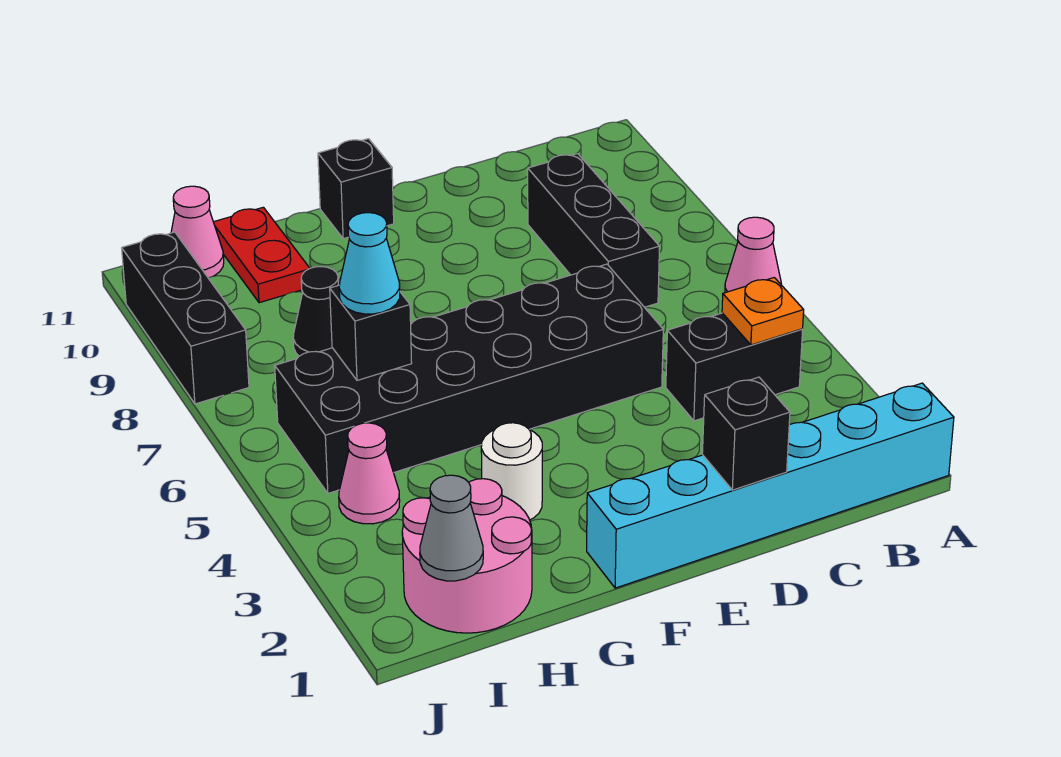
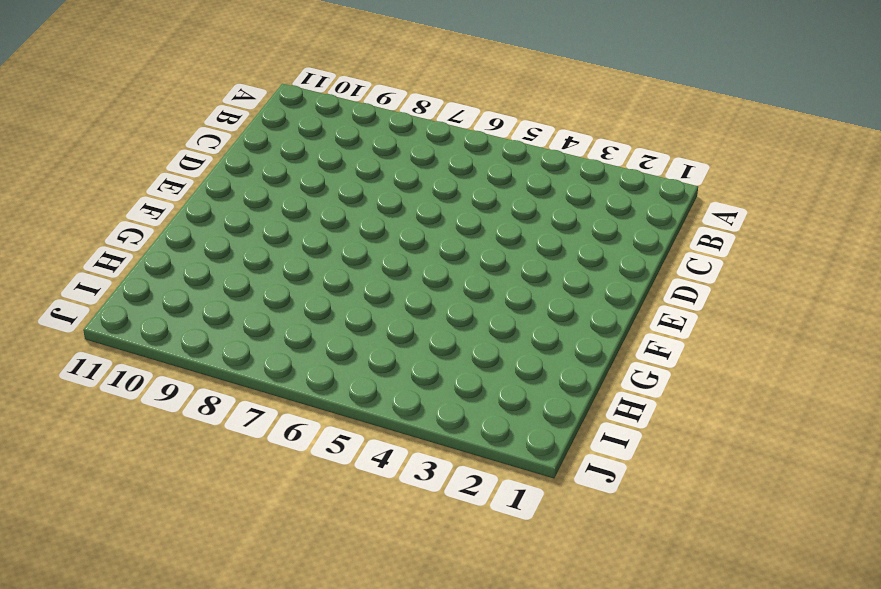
none -> cyan 1x6 brick [587,383,954,588]
none -> pink 1x1 cone [725,217,782,293]
none -> black 1x2 brick [666,313,803,421]

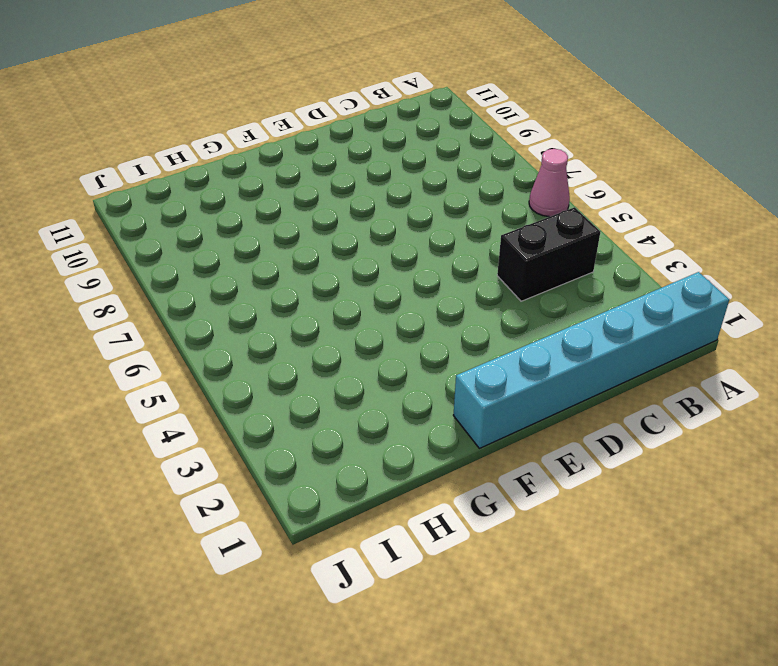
none -> black 1x3 brick [528,154,659,307]
none -> black 2x6 brick [275,264,663,493]
none -> black 1x1 brick [318,139,394,239]

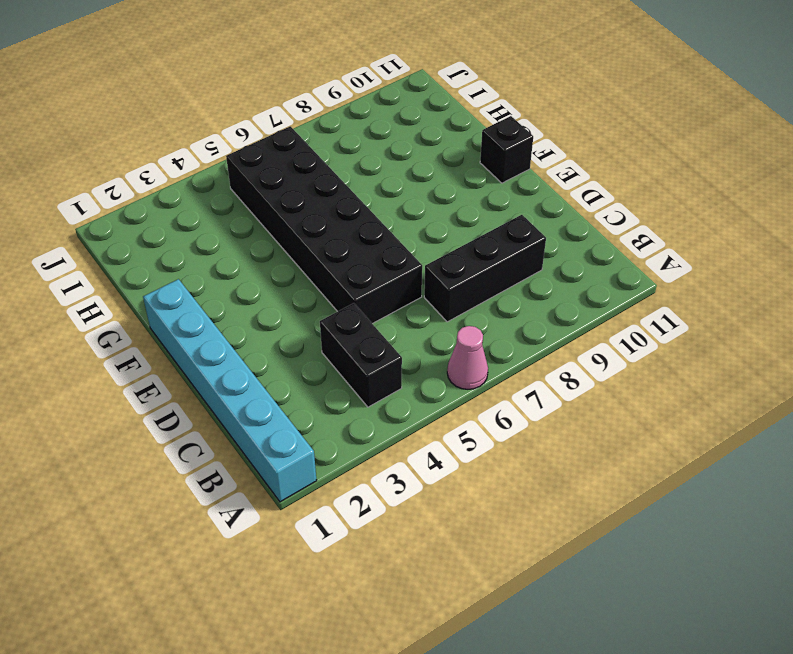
none -> white 1x1 round brick [481,423,542,520]
none -> pink 2x2 round brick [402,479,532,633]
none -> black 1x1 cone [293,267,338,356]

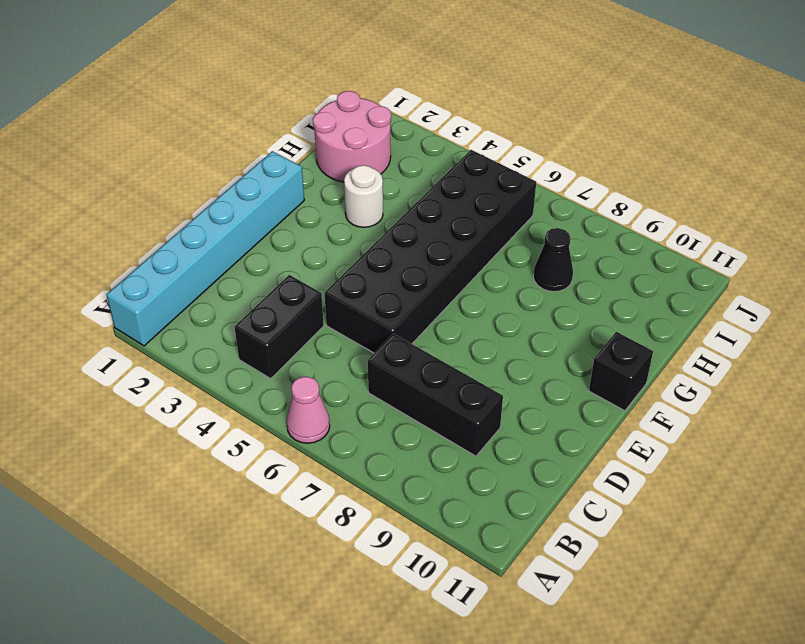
none -> red 1x2 plate [214,207,310,303]
none -> pink 1x1 cone [339,423,400,524]
none -> pink 1x1 cone [171,186,224,278]

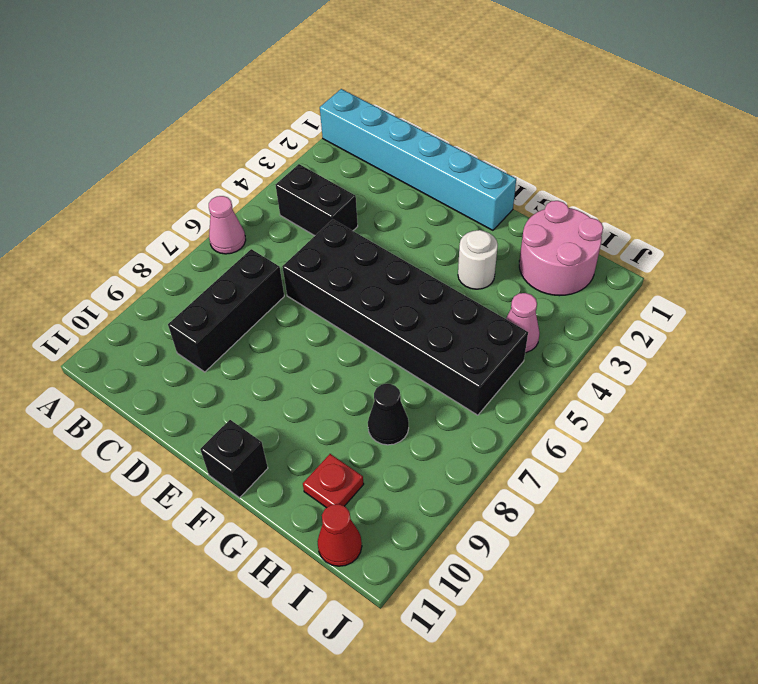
red 1x1 plate [303,454,364,508] -> red 1x2 plate [214,207,310,303]
red 1x1 cone [318,504,362,566] -> pink 1x1 cone [171,186,224,278]
none -> black 1x3 brick [122,232,249,404]
none -> orange 1x1 plate [722,278,804,345]
none -> black 1x1 brick [702,377,790,490]

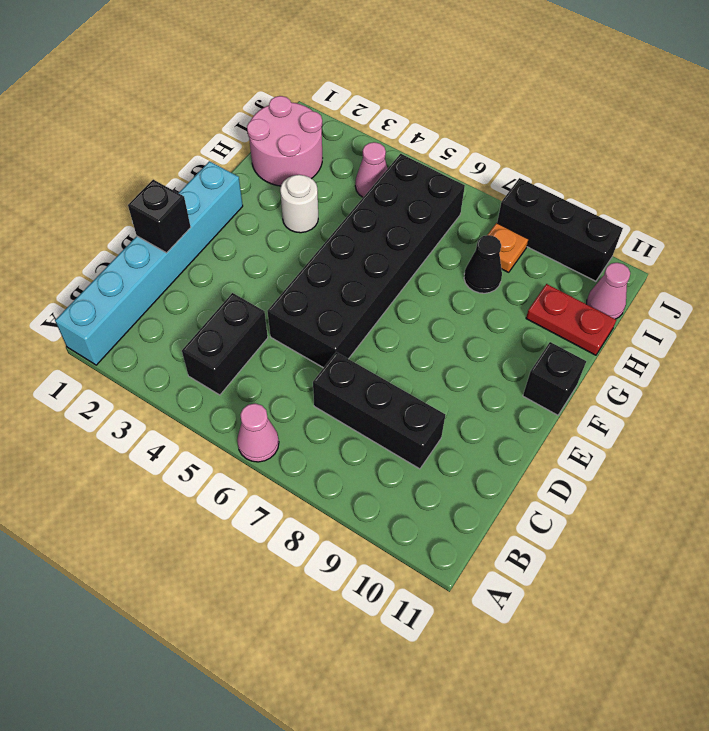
orange 1x1 plate [488,223,528,272] -> orange 1x1 plate moved to [722,278,804,345]
none -> black 1x1 brick [330,285,412,380]
none -> grey 1x1 cone [420,475,483,581]
none -> cyan 1x1 cone [339,213,400,314]

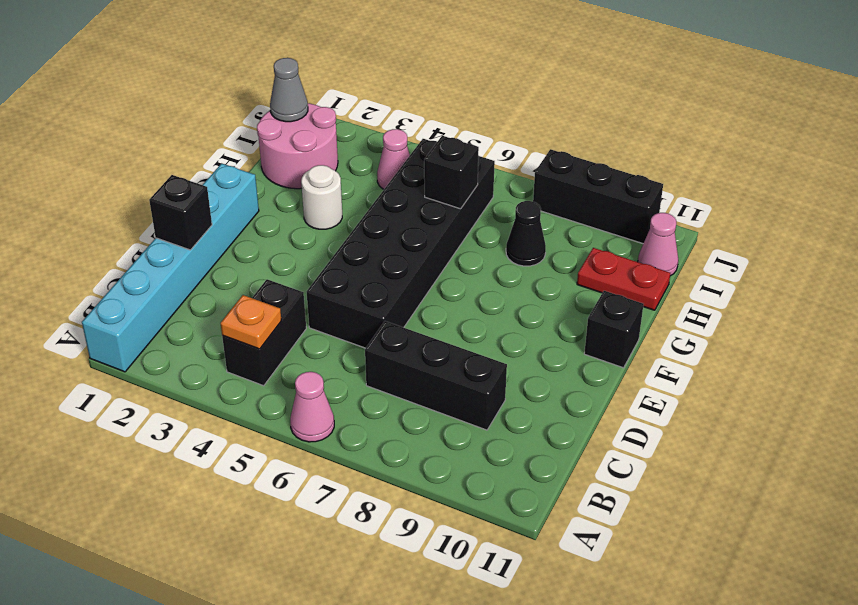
none -> cyan 1x1 cone [339,213,400,314]

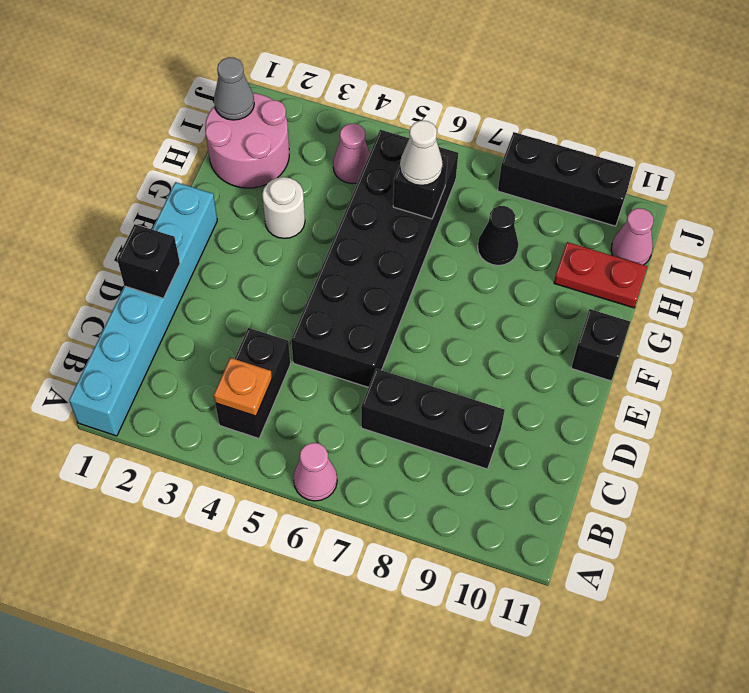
white 1x1 cone [400,121,443,185] -> cyan 1x1 cone [339,213,400,314]

